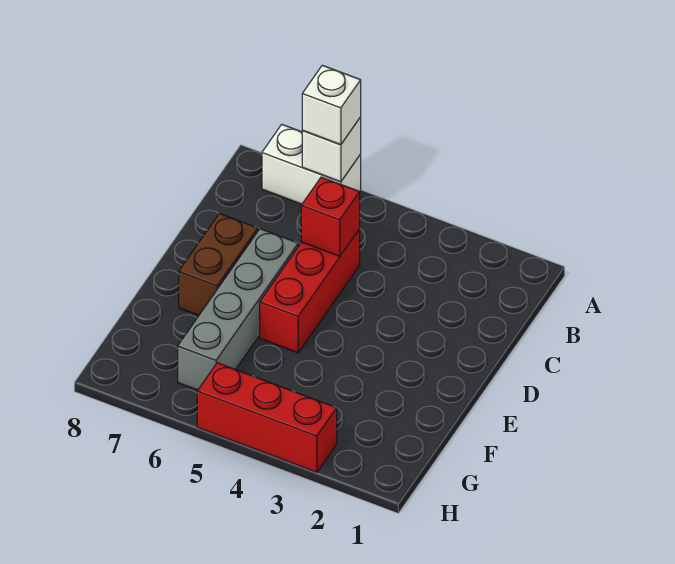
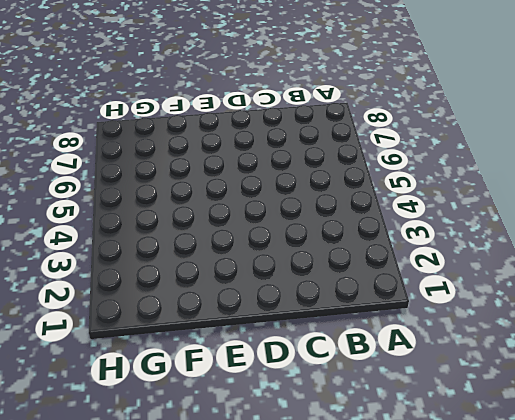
none -> white 1x2 brick [262,125,361,204]
none -> red 1x3 brick [260,229,360,353]

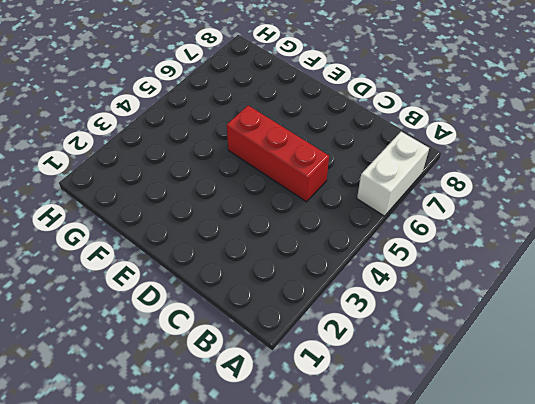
none -> grey 1x4 brick [178,229,298,390]
none -> brown 1x2 brick [179,213,258,316]

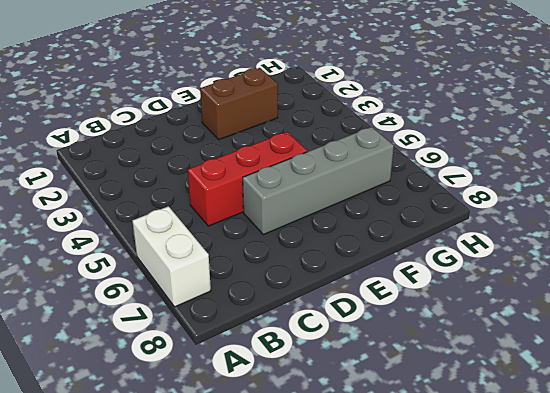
brown 1x2 brick [200,68,278,140] -> brown 1x2 brick moved to [179,213,258,316]
none -> red 1x3 brick [197,363,337,473]
none -> white 1x1 brick [302,117,361,182]

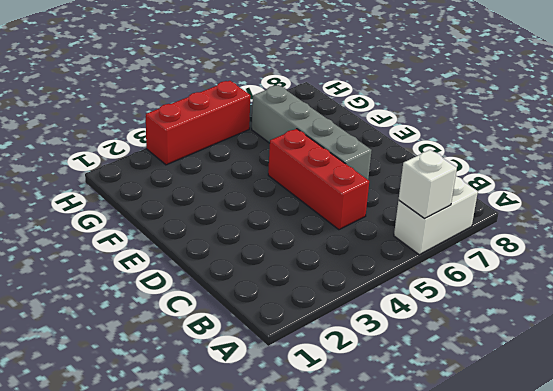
none -> brown 1x2 brick [179,213,258,316]
none -> red 1x1 brick [301,177,360,256]

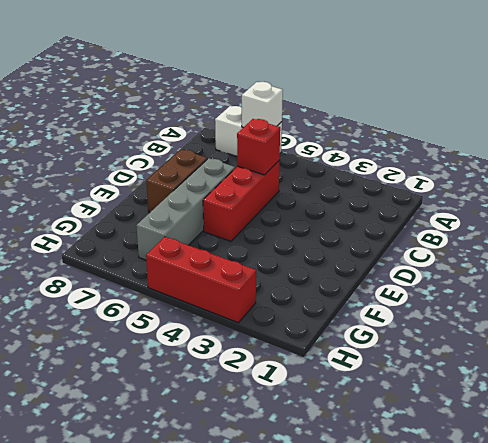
none -> white 1x1 brick [302,65,361,145]

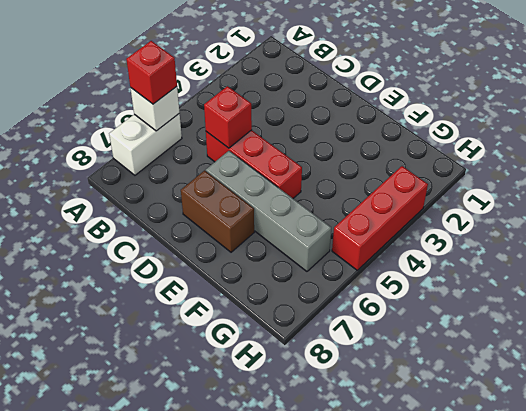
red 1x1 brick [126,41,177,104] -> white 1x1 brick [302,65,361,145]

